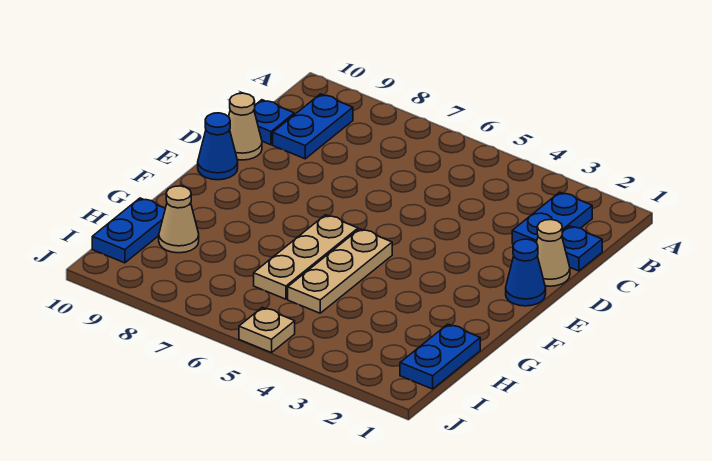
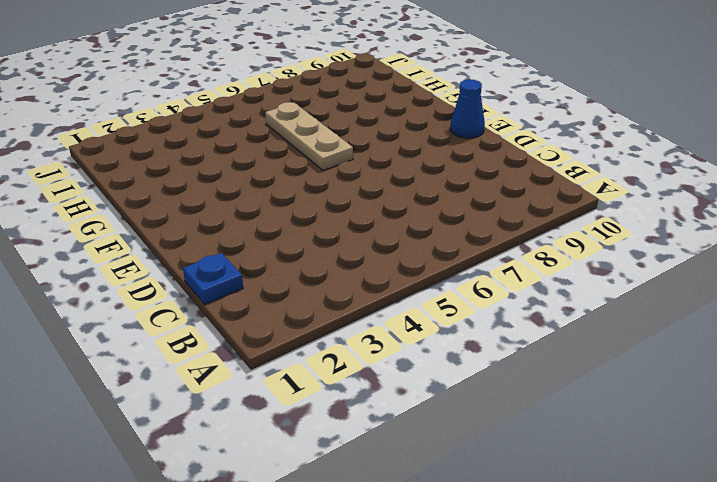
none -> blue 1x2 plate [512,192,592,244]
none -> blue 1x2 plate [273,94,353,159]
none -> blue 1x1 plate [254,100,294,145]

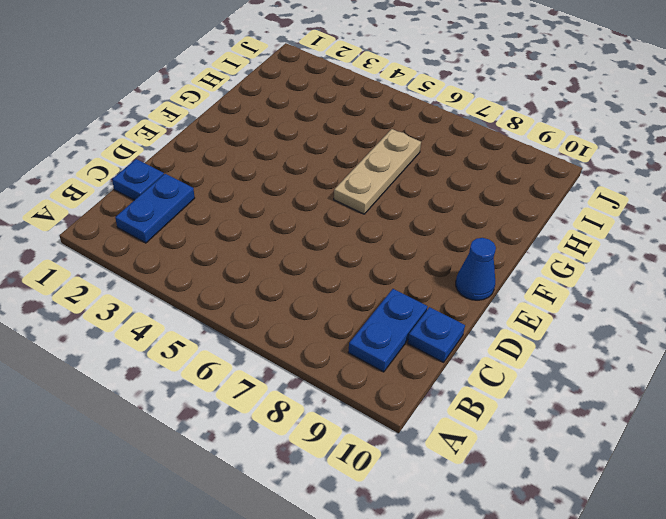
none -> tan 1x1 cone [536,220,570,286]
none -> tan 1x1 cone [229,93,262,160]
none -> blue 1x1 cone [506,239,546,306]

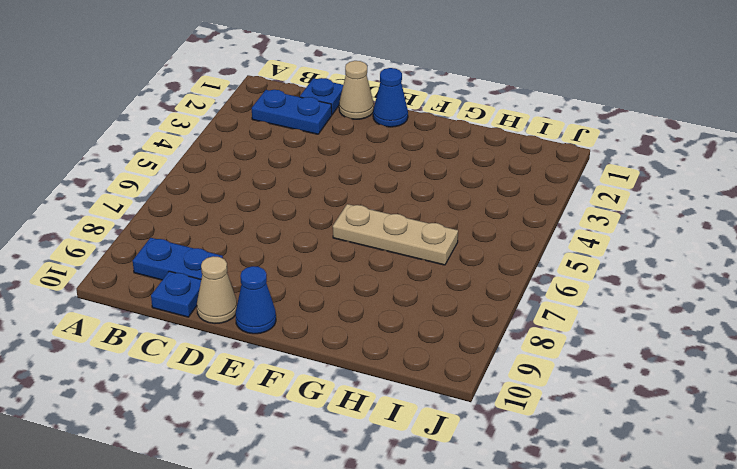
none -> tan 1x3 plate [288,229,392,313]
none -> blue 1x2 plate [400,324,480,389]
none -> tan 1x1 cone [159,186,199,253]

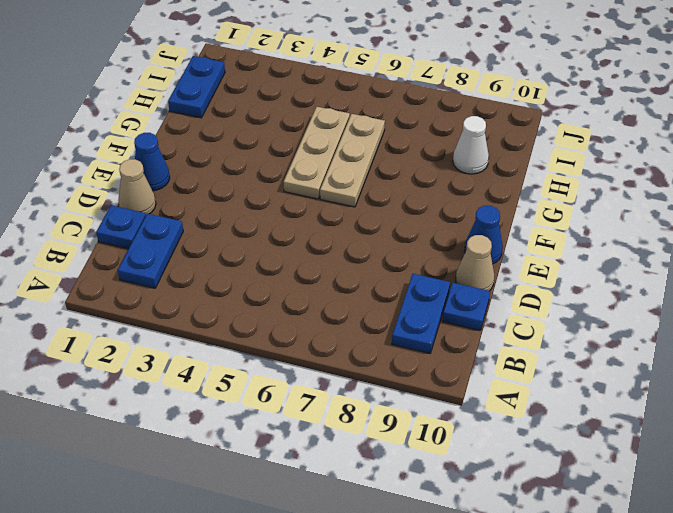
white 1x1 cone [453,116,489,174] -> tan 1x1 cone [159,186,199,253]
none -> blue 1x2 plate [92,198,165,263]
none -> tan 1x1 plate [239,308,295,353]

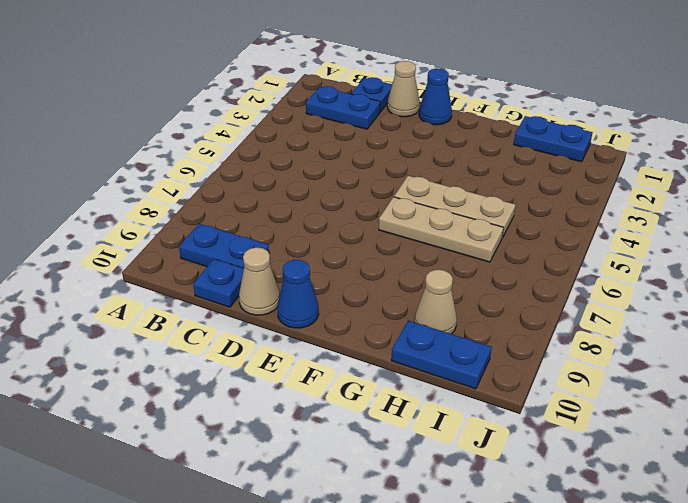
none -> tan 1x1 plate [239,308,295,353]

